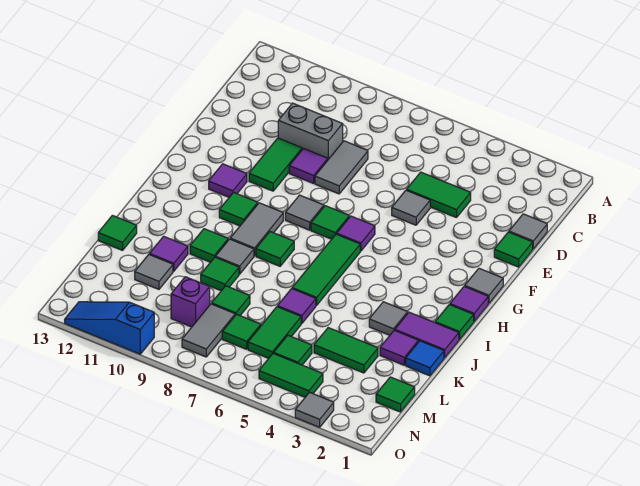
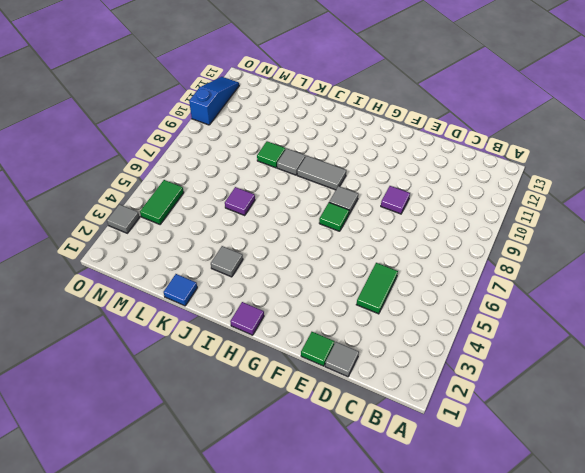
none -> grey 1x2 tile [315,141,368,194]
none -> grey 1x2 brick [278,103,343,159]
none -> grey 1x1 tile [392,190,430,225]
none -> green 1x2 tile [249,138,302,191]

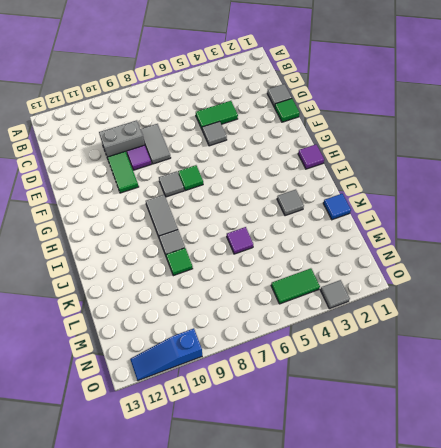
none -> grey 1x1 tile [465,268,503,303]
none -> purple 1x1 tile [337,216,375,251]
none -> purple 1x1 tile [209,164,247,197]
none -> green 1x3 tile [292,234,360,305]

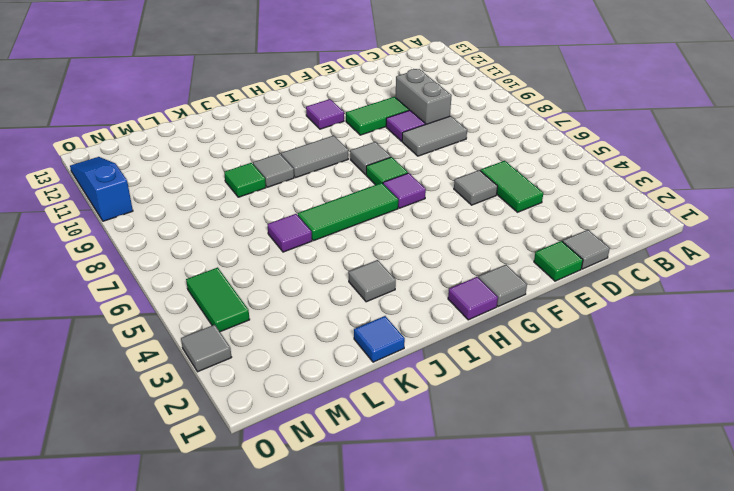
none -> green 1x1 tile [219,192,258,226]
none -> green 1x1 tile [435,305,474,340]
none -> green 1x1 tile [256,232,294,266]
none -> purple 1x2 tile [395,312,459,358]

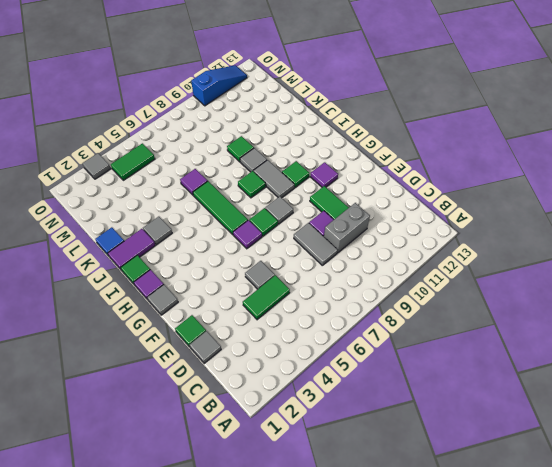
none -> green 1x1 tile [190,229,228,262]
none -> purple 1x1 tile [380,330,418,365]
none -> purple 1x1 tile [149,236,188,271]
none -> green 1x1 tile [98,215,137,250]

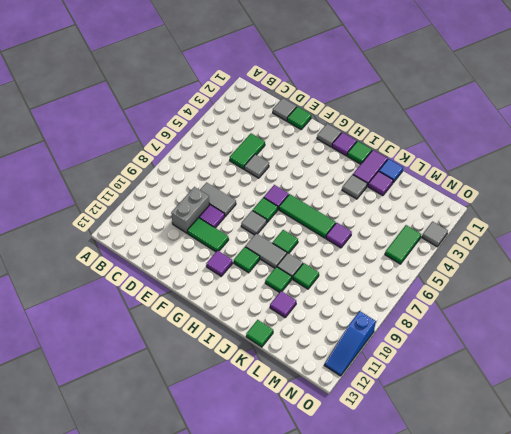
none -> green 1x2 tile [314,328,378,373]
none -> green 1x2 tile [248,307,301,358]
none -> green 1x1 tile [212,286,250,315]
none -> grey 1x1 tile [135,255,173,289]

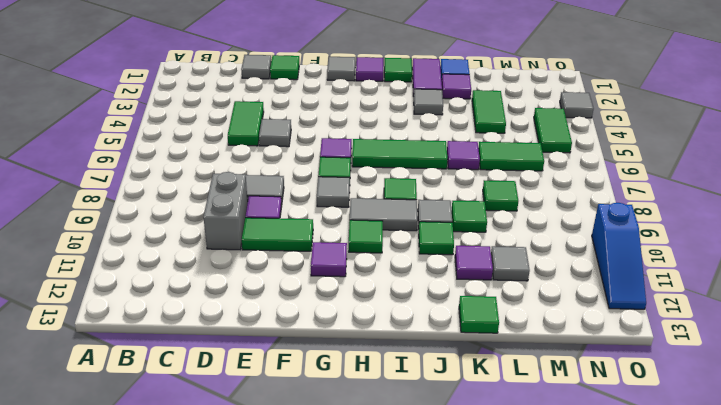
none -> green 1x1 tile [376,377,415,412]
none -> green 1x1 tile [274,335,312,365]
none -> green 1x1 tile [222,314,261,349]
none -> grey 1x2 tile [182,304,235,357]

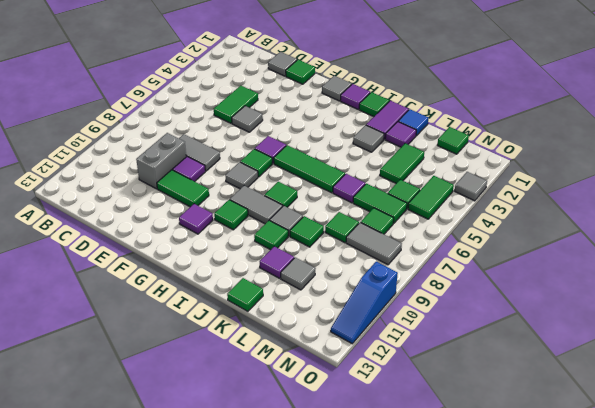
none -> purple 1x1 brick [171,277,210,327]

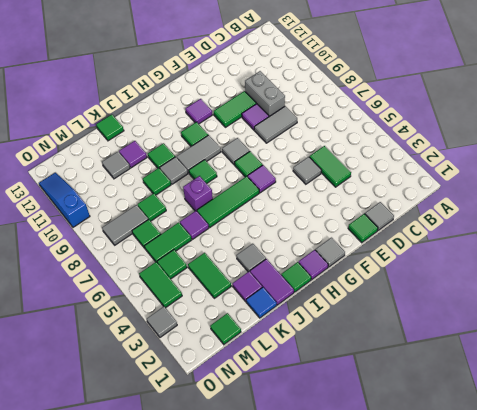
purple 1x1 brick [183,176,213,211] -> purple 1x1 brick moved to [171,277,210,327]

